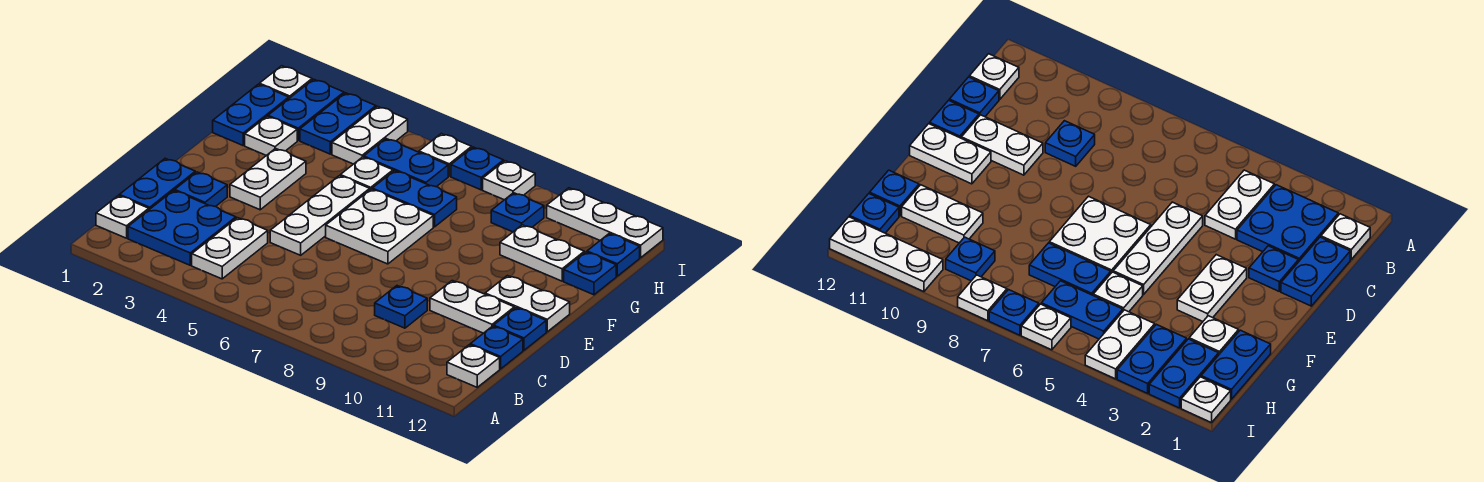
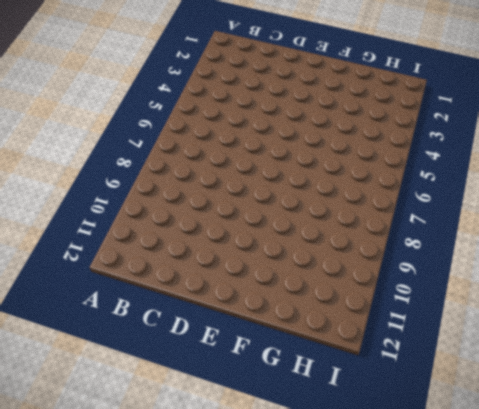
none -> white 1x1 plate [96,196,149,238]
none -> blue 2x2 plate [128,190,236,265]
none -> white 1x2 plate [192,218,268,279]
none -> white 1x1 plate [447,345,500,387]

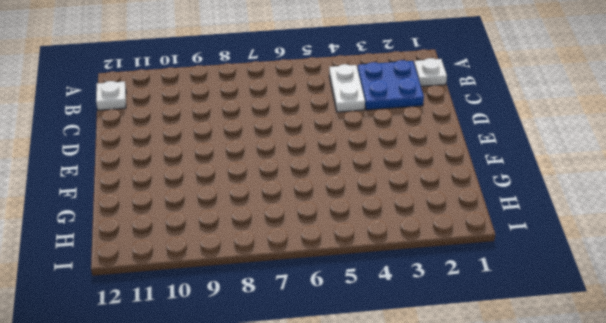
none -> blue 1x2 plate [119,158,195,210]
none -> blue 1x1 plate [375,286,427,328]
none -> blue 1x1 plate [470,326,523,369]
none -> blue 1x1 plate [175,172,227,207]

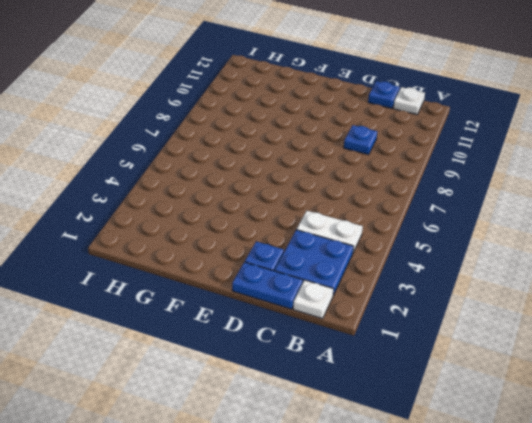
none -> white 1x3 plate [270,176,370,255]
none -> white 1x2 plate [430,281,514,333]
none -> blue 1x1 plate [494,308,546,350]
none -> white 1x2 plate [230,148,306,210]

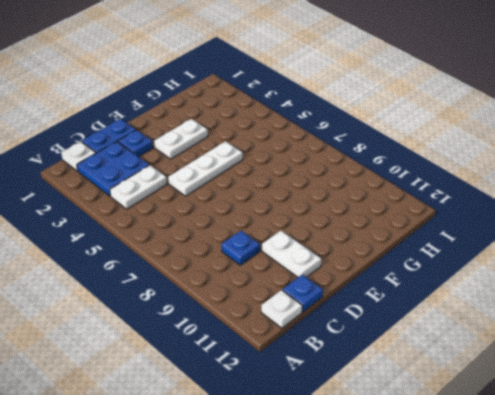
none -> blue 1x1 plate [494,308,546,350]
none -> white 2x2 plate [326,189,433,264]
none -> white 1x2 plate [485,276,570,332]
none -> blue 1x2 plate [213,84,289,145]

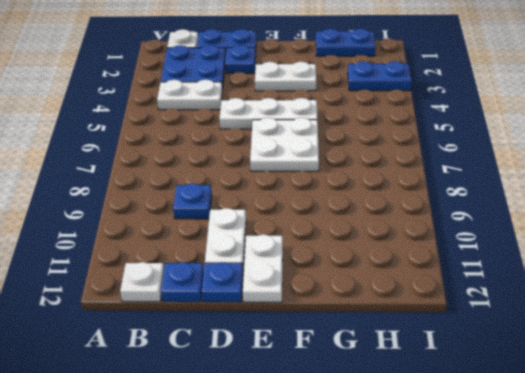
none -> white 1x1 plate [245,116,297,155]
none -> white 1x1 plate [340,157,393,190]
none -> blue 1x2 plate [372,171,457,227]
none -> white 1x2 plate [500,225,584,281]

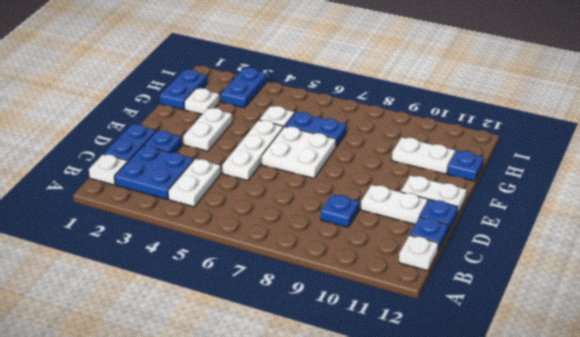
none -> blue 1x2 plate [268,79,344,140]
none -> white 1x2 plate [332,106,408,164]
none -> blue 1x2 plate [364,139,448,187]
none -> blue 1x1 plate [491,193,544,232]

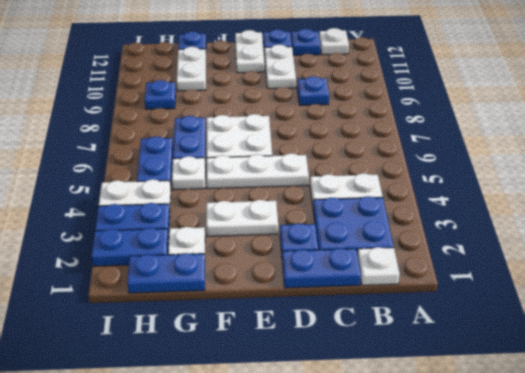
none -> blue 1x1 plate [587,233,640,276]
none -> white 1x1 plate [260,66,312,98]
none -> white 1x1 plate [419,134,472,176]
none -> blue 1x1 plate [451,147,503,190]

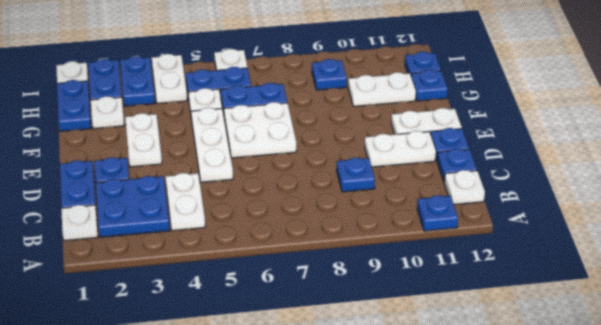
blue 1x1 plate [417,195,458,231] -> blue 1x1 plate moved to [451,147,503,190]
none -> white 1x1 plate [483,161,535,200]
none -> white 1x3 plate [547,188,663,258]

